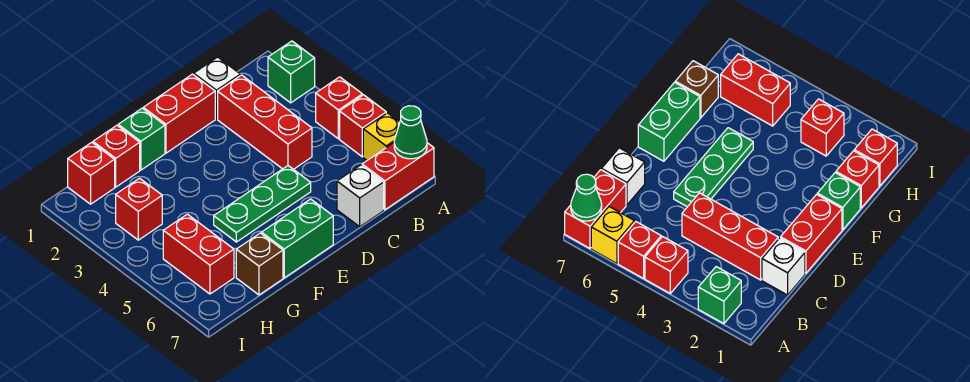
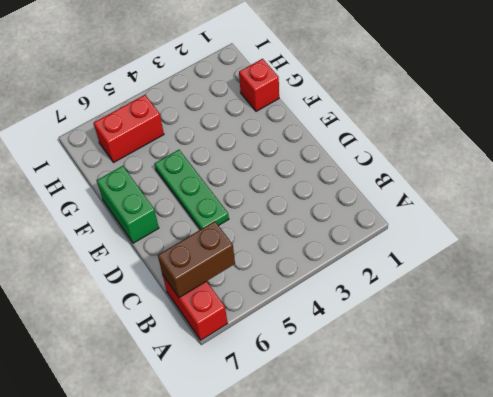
brown 1x2 brick [158,221,235,298] -> none
none -> green 1x1 brick [268,41,315,103]
none -> red 1x1 brick [316,77,362,139]
none -> red 1x1 brick [340,95,386,157]

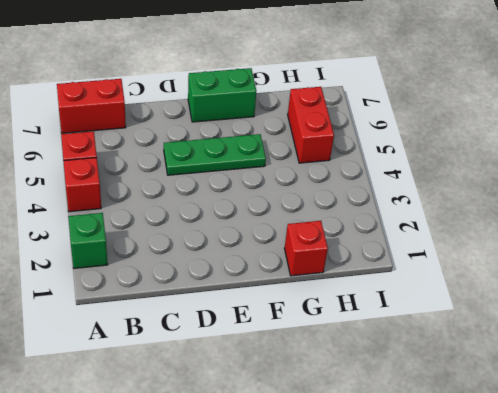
none -> yellow 1x1 brick [363,113,400,160]
none -> white 1x1 brick [194,57,240,119]
none -> red 1x3 brick [218,75,312,169]

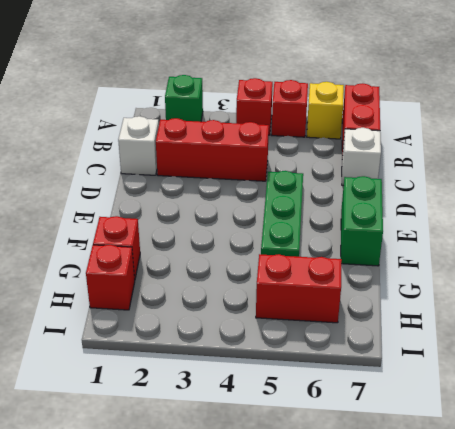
none -> red 1x2 brick [143,74,215,153]
none -> green 1x1 brick [118,108,165,170]
none -> brown 1x1 brick [236,233,283,295]

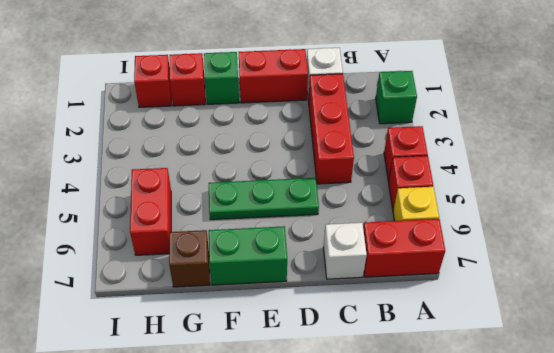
none -> red 1x1 brick [116,178,162,240]
none -> green 1x1 cone [394,106,427,159]

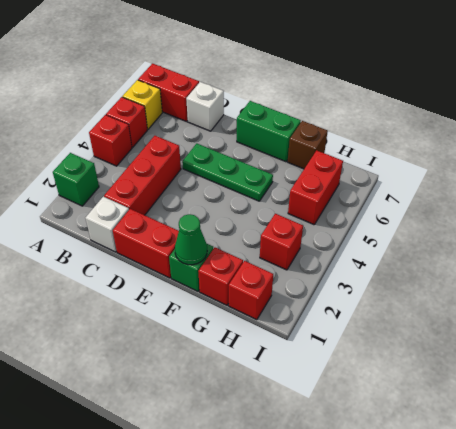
green 1x1 cone [175,214,207,265] -> green 1x1 cone moved to [394,106,427,159]

